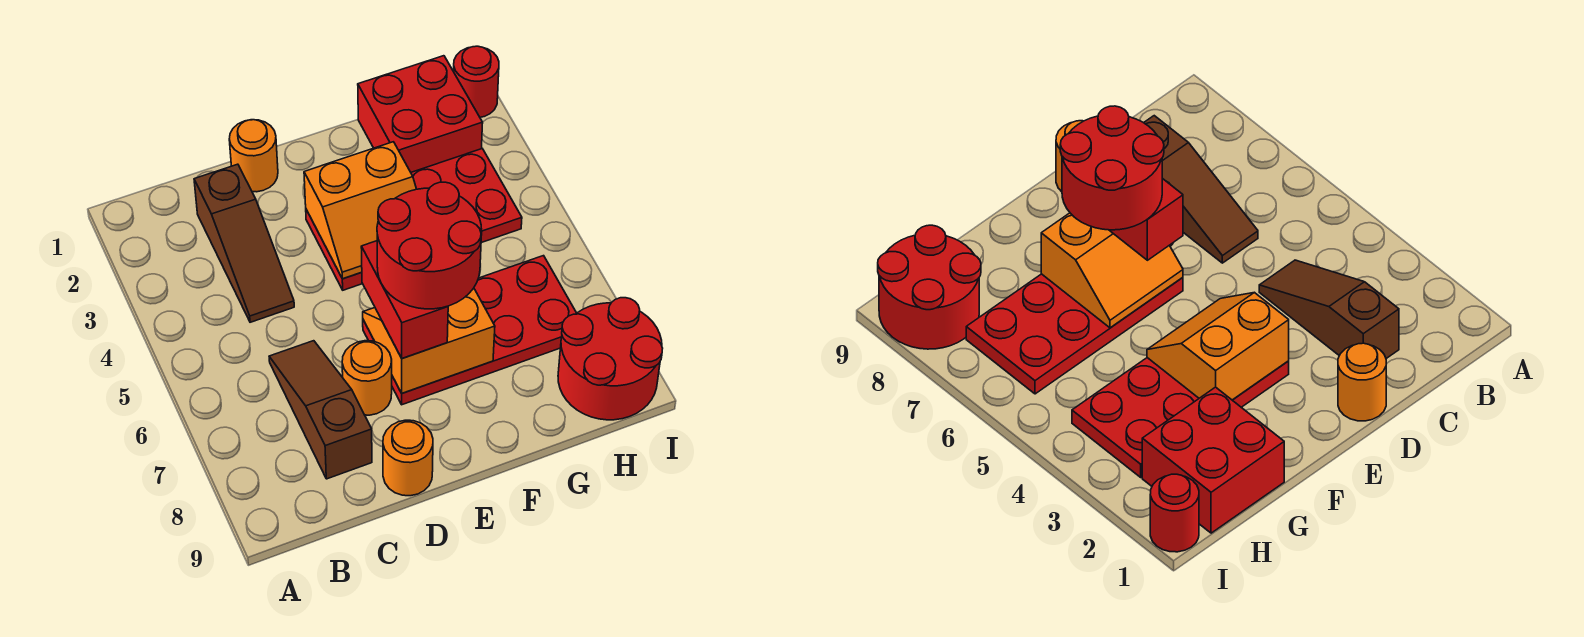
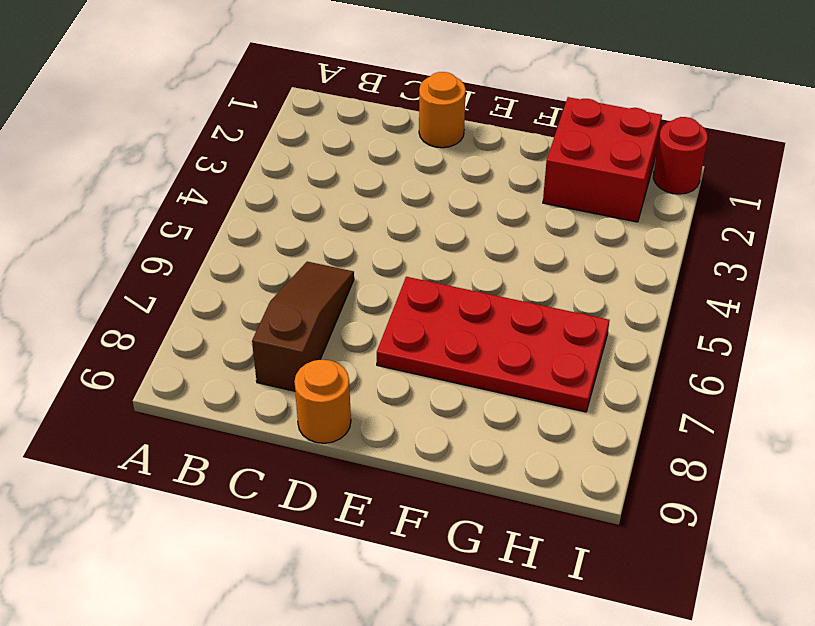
none -> brown 1x3 slope [194,164,294,322]
none -> orange 1x1 round brick [342,341,392,415]
none -> red 2x4 plate [306,149,522,290]

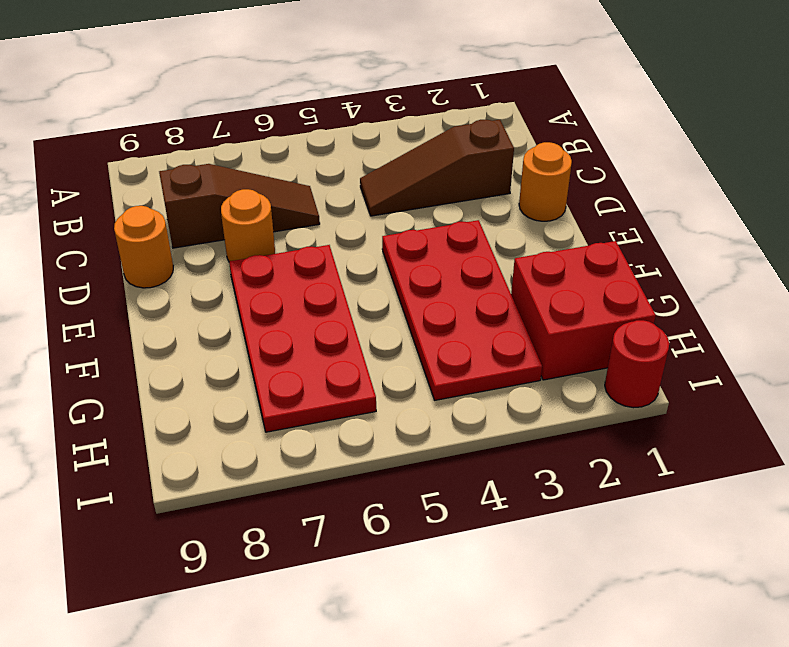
none -> red 2x2 round brick [558,298,663,420]
none -> orange 2x2 slope [304,142,416,279]
none -> orange 2x2 slope [363,288,495,393]

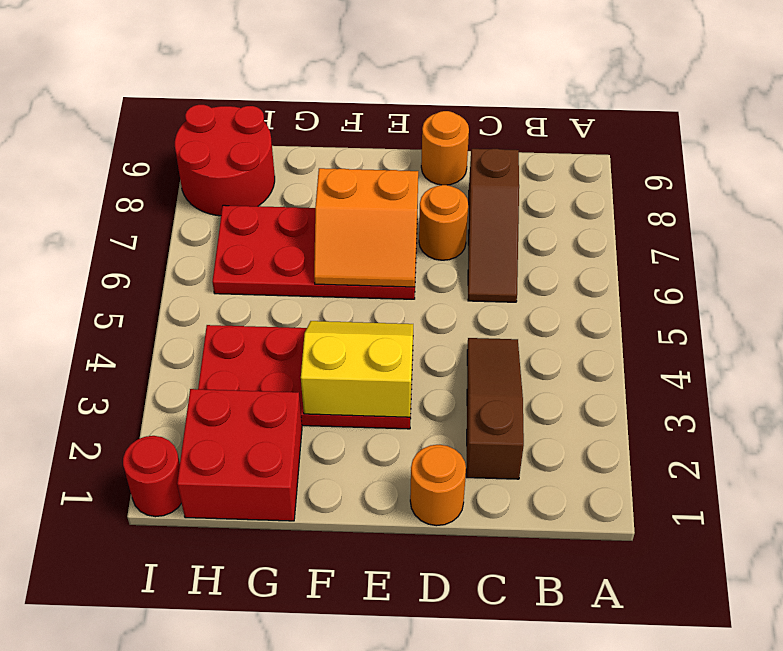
yellow 2x2 slope [301,321,413,417] -> orange 2x2 slope [304,142,416,279]
none -> red 1x2 brick [361,241,448,358]
none -> red 2x2 round brick [377,182,482,309]

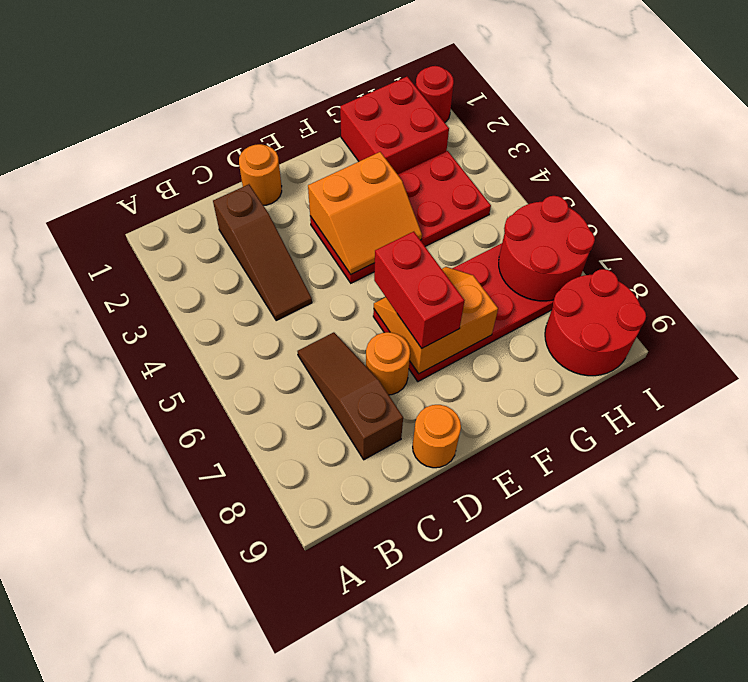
red 2x2 round brick [499,196,595,301] -> red 2x2 round brick moved to [377,182,482,309]

